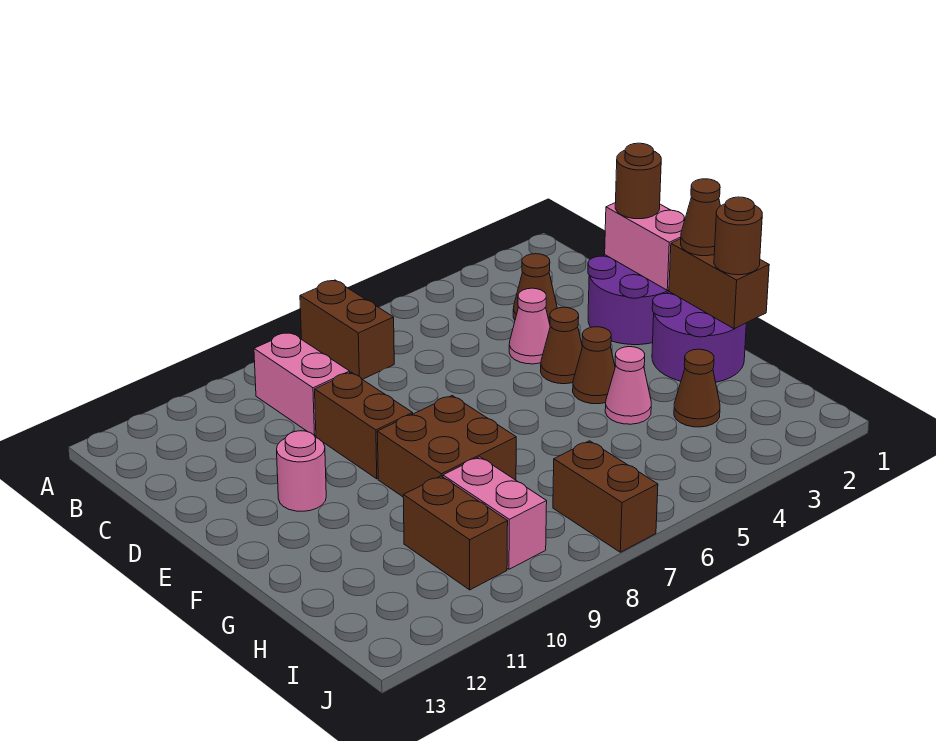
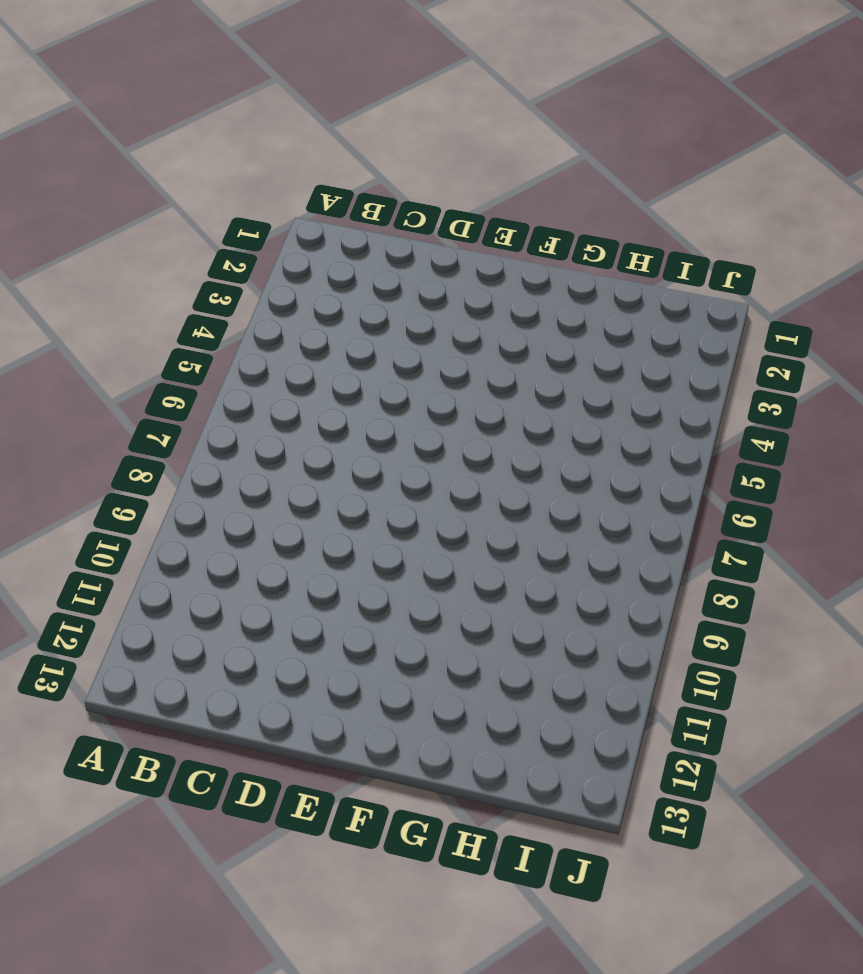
none -> brown 1x2 brick [300,280,394,379]
none -> pink 1x2 brick [254,332,350,436]
none -> brown 1x1 cone [513,254,557,324]

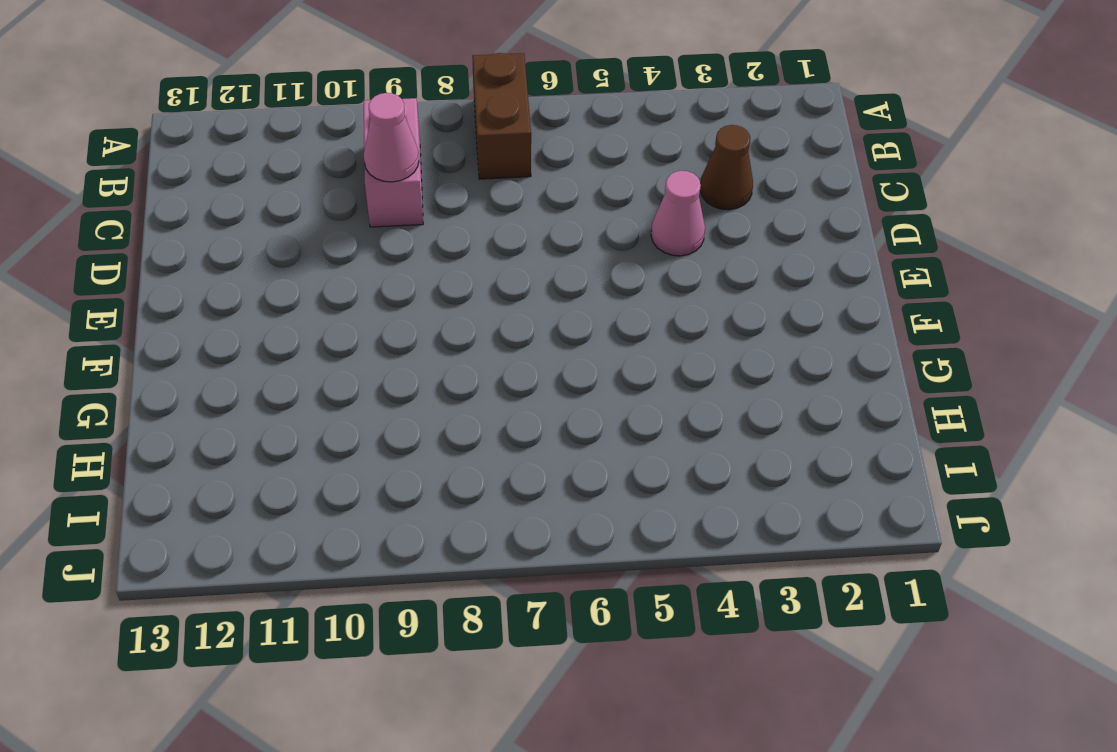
pink 1x1 cone [364,93,419,182] -> pink 1x1 cone moved to [605,347,651,424]
none -> purple 2x2 round brick [588,255,669,345]
none -> brown 1x2 brick [315,372,413,479]
none -> brown 1x1 cone [541,307,582,384]

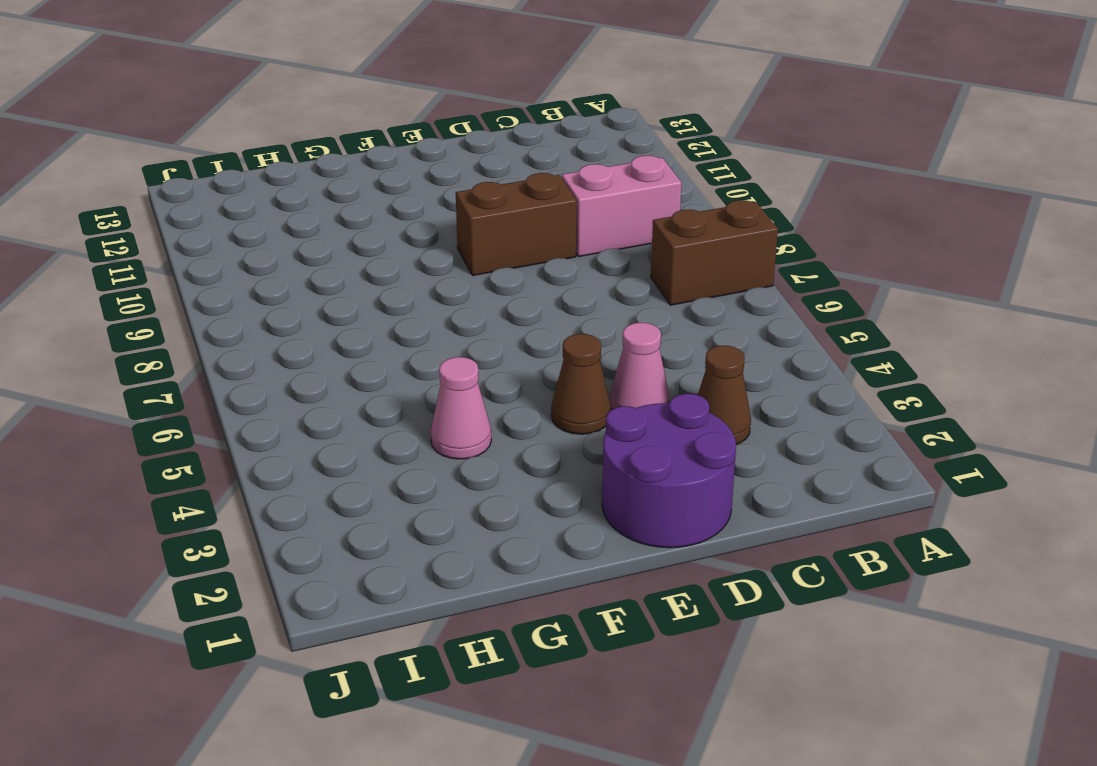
none -> pink 1x1 round brick [277,431,326,511]
none -> purple 2x2 round brick [652,292,746,382]
none -> brown 1x1 cone [573,327,615,404]

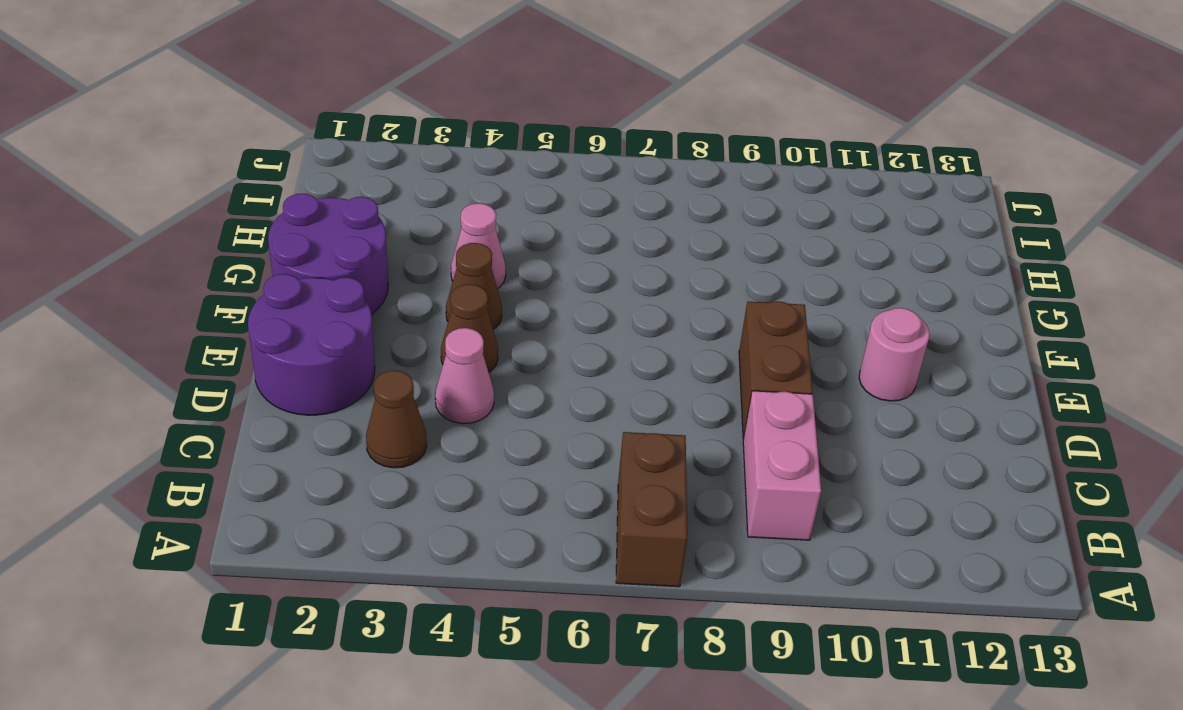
none -> brown 2x2 brick [377,396,516,497]
none -> brown 1x1 cone [674,349,720,427]
none -> pink 1x2 brick [443,457,547,569]

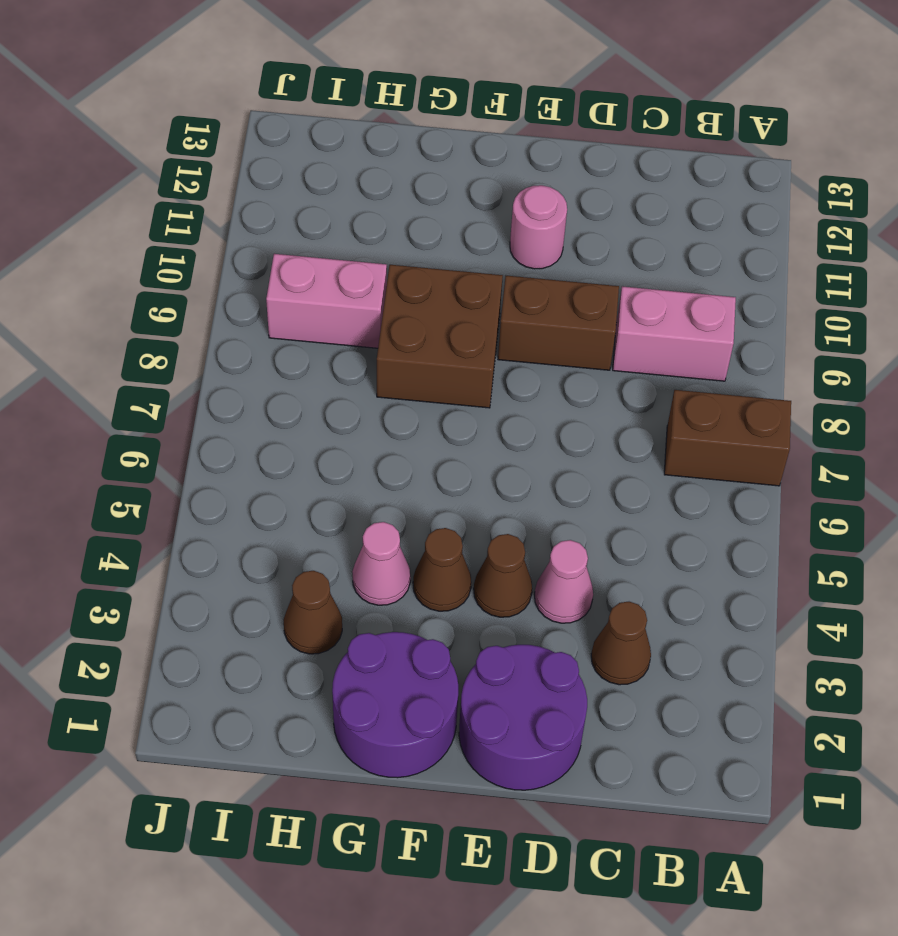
none -> brown 1x2 brick [403,476,508,590]
none -> brown 1x2 brick [553,441,658,552]
none -> pink 1x2 brick [605,203,685,290]

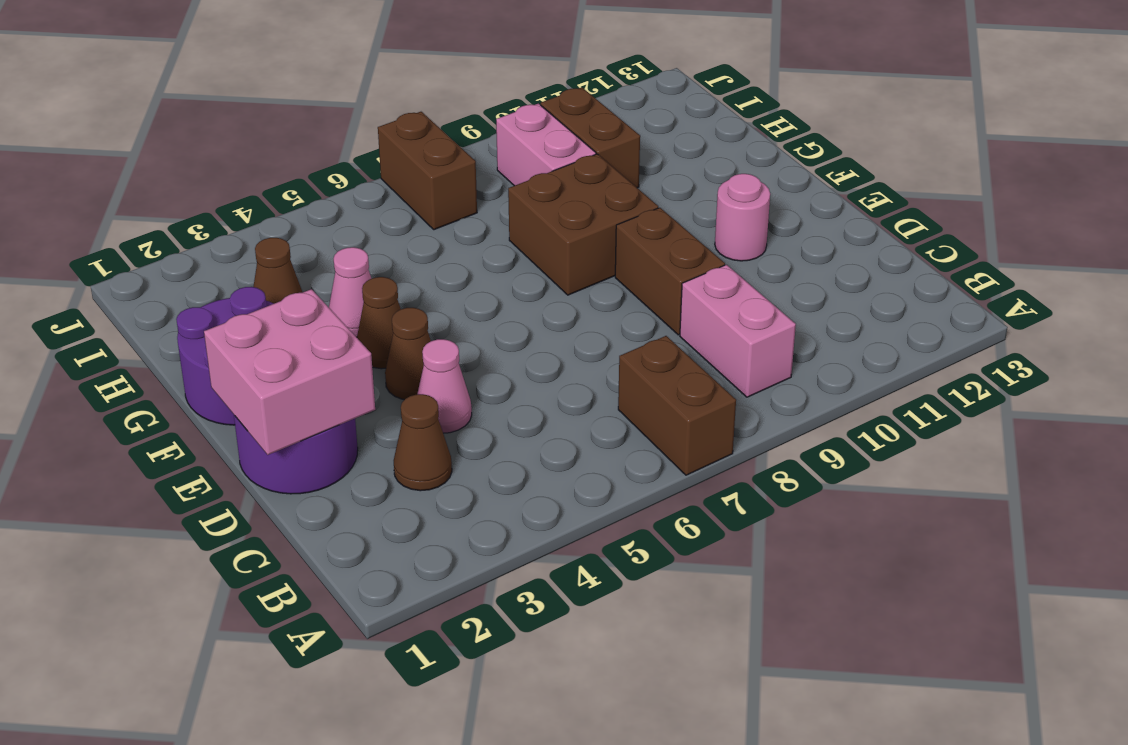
pink 2x2 brick [204,289,375,455] -> pink 1x2 brick [605,203,685,290]
none -> brown 1x2 brick [669,239,769,329]
none -> brown 1x1 round brick [615,143,661,219]
none -> brown 1x1 cone [681,179,720,256]

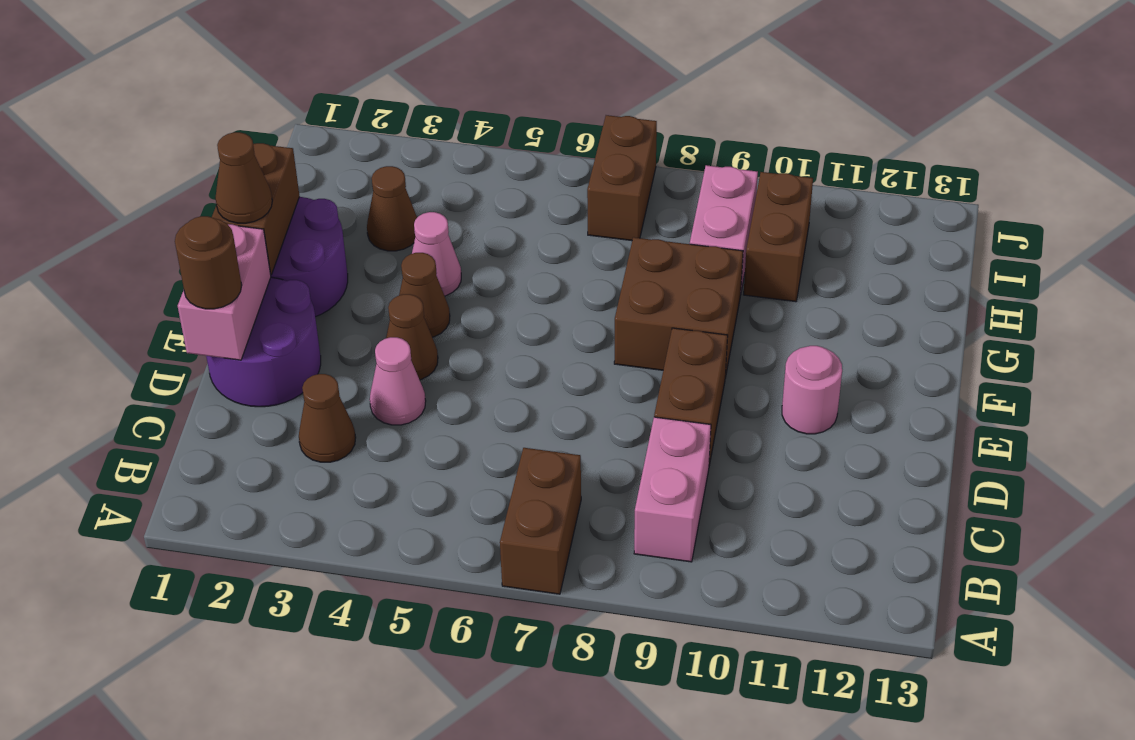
none -> brown 1x1 round brick [714,197,762,275]

